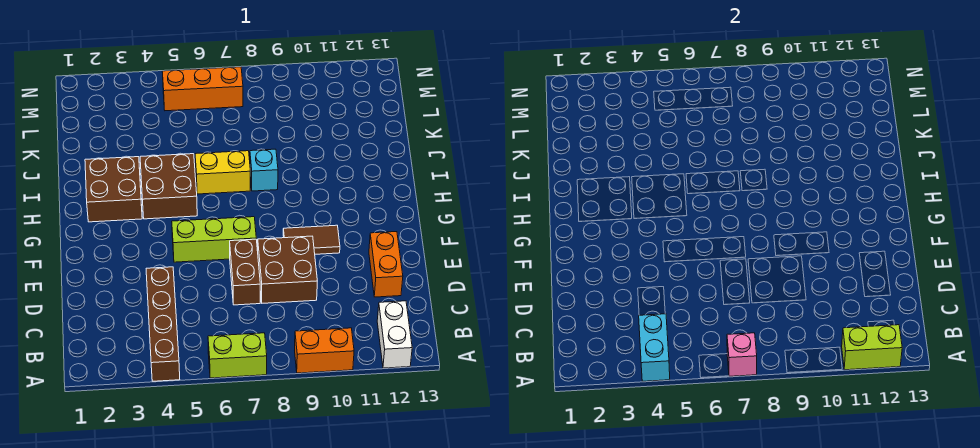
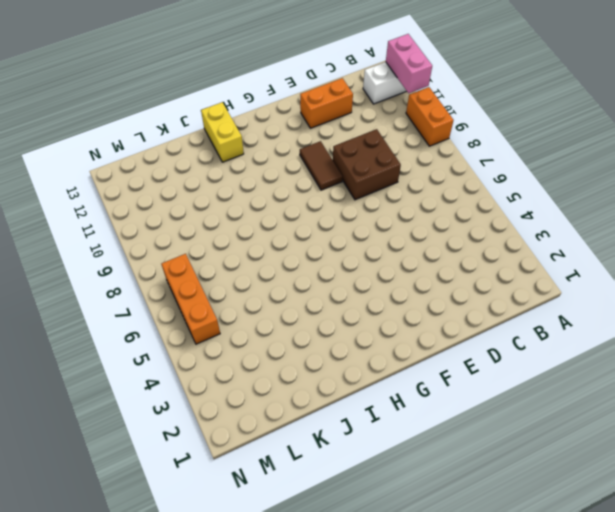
pink 1x2 brick [386,34,432,93] -> lime 1x2 brick [842,325,902,370]
yellow 1x2 brick [201,102,244,162] -> yellow 1x2 brick moved to [195,151,250,194]
none -> brown 1x4 brick [146,267,180,381]
none -> lime 1x2 brick [208,333,267,378]
none -> brown 1x2 brick [230,239,260,305]

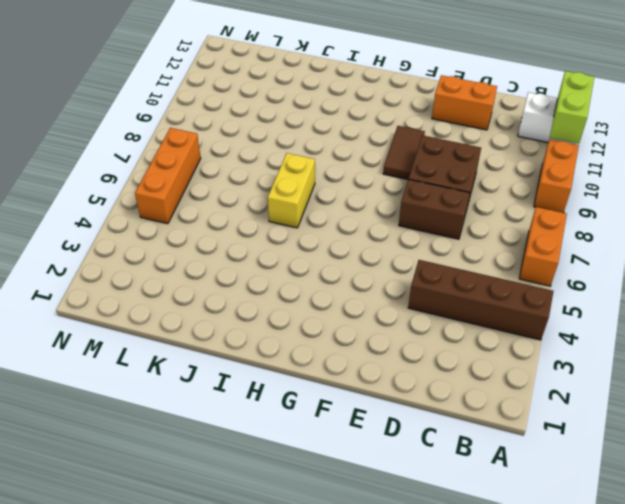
orange 1x2 brick [519,207,567,286] -> lime 1x2 brick [208,333,267,378]
none -> lime 1x3 brick [172,217,256,262]
none -> brown 2x2 brick [85,157,142,222]
none -> brown 2x2 brick [140,154,197,219]

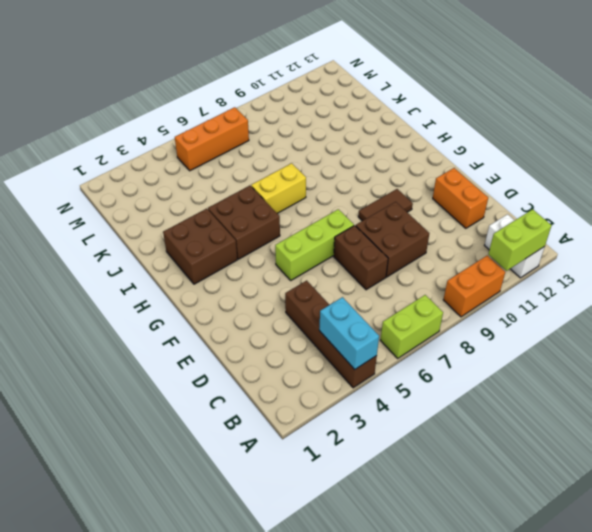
none -> cyan 1x1 brick [250,149,278,191]
none -> pink 1x1 brick [727,333,757,376]

